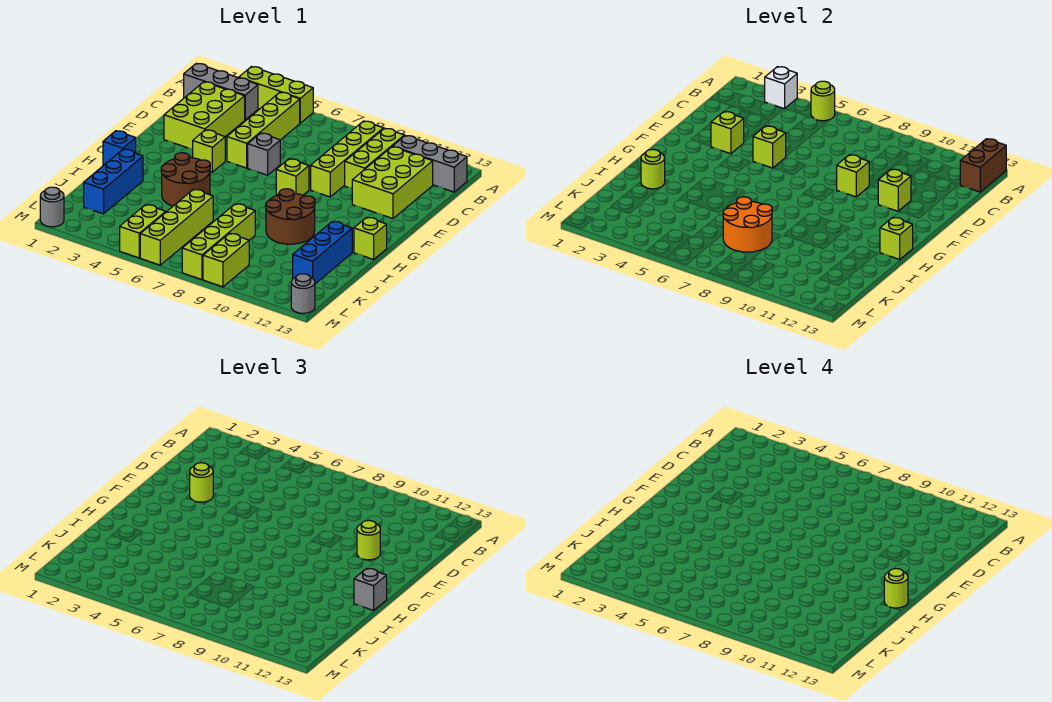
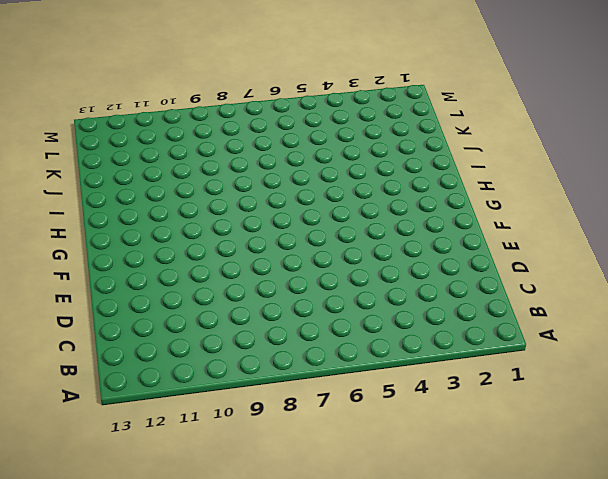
none -> lime 1x3 brick [239,67,313,123]
none -> grey 1x3 brick [184,63,258,120]
none -> lime 1x4 brick [227,92,300,168]
none -> lime 1x4 brick [311,121,383,197]

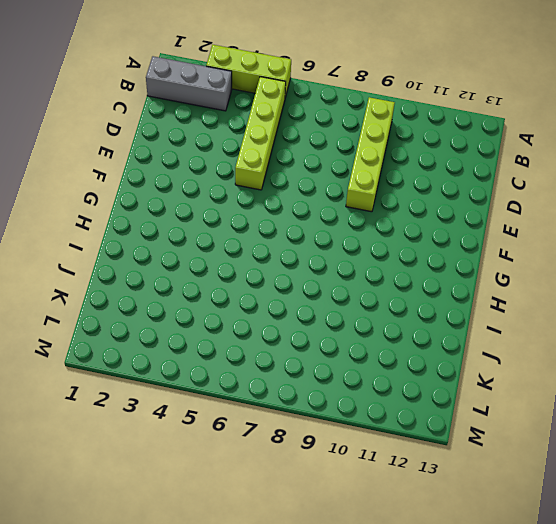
none -> lime 1x3 brick [345,128,404,188]
none -> grey 1x3 brick [393,136,467,192]
none -> lime 2x3 brick [164,82,245,149]
none -> lime 2x3 brick [352,147,433,219]

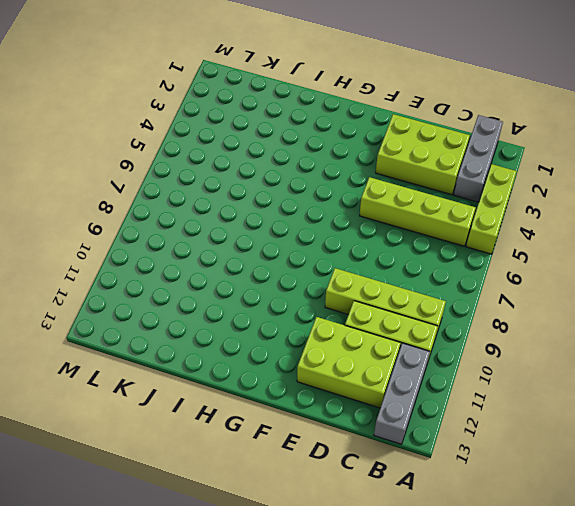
none -> grey 1x1 brick [248,133,280,175]
none -> lime 1x1 brick [193,130,225,172]
none -> lime 1x1 brick [276,159,309,195]
none -> blue 1x1 brick [103,131,136,166]

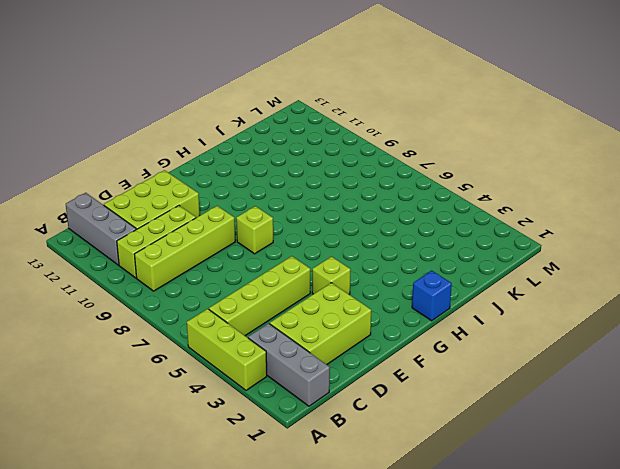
none -> grey 1x1 brick [248,133,280,175]
none -> brown 2x2 round brick [161,153,210,206]
none -> brown 2x2 round brick [266,189,315,244]
none -> lime 1x1 brick [354,217,387,259]

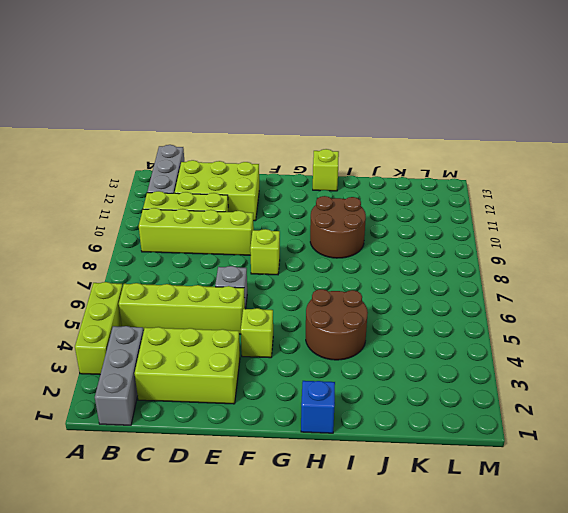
none -> blue 1x3 brick [84,149,143,214]
none -> blue 1x3 brick [293,221,352,284]
none -> lime 1x4 brick [140,189,213,265]
none -> lime 1x4 brick [182,204,255,280]

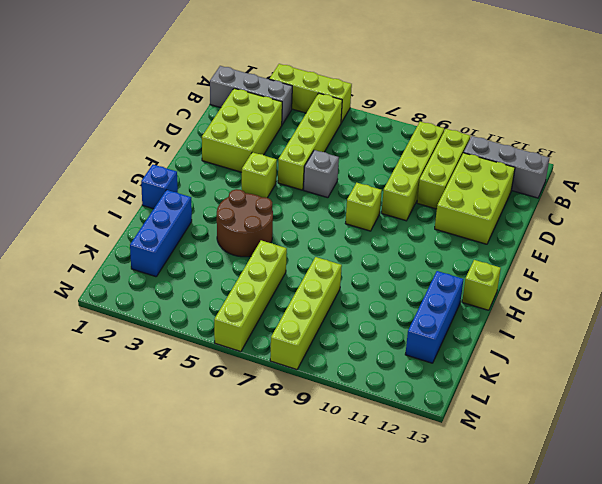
none -> brown 2x2 round brick [266,189,315,244]
none -> lime 1x2 brick [120,205,166,258]
none -> lime 1x2 brick [203,233,249,287]
none -> grey 1x1 round brick [40,187,64,227]

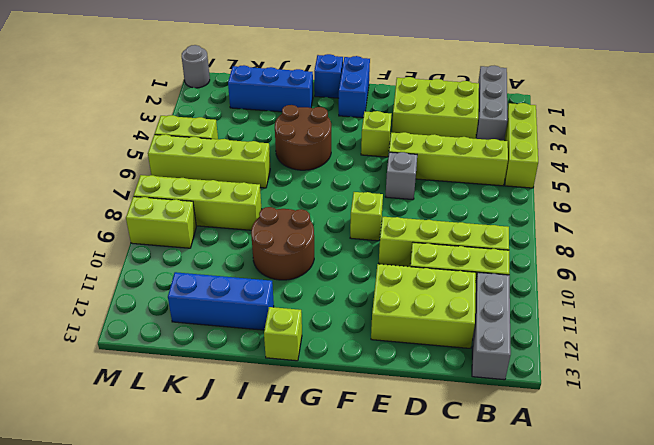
blue 1x2 brick [339,56,370,118] -> none
none -> grey 1x1 round brick [291,274,315,313]
none -> white 1x1 brick [765,67,797,109]
none -> lime 1x1 round brick [811,81,835,121]
none -> brown 1x2 brick [960,139,1006,192]

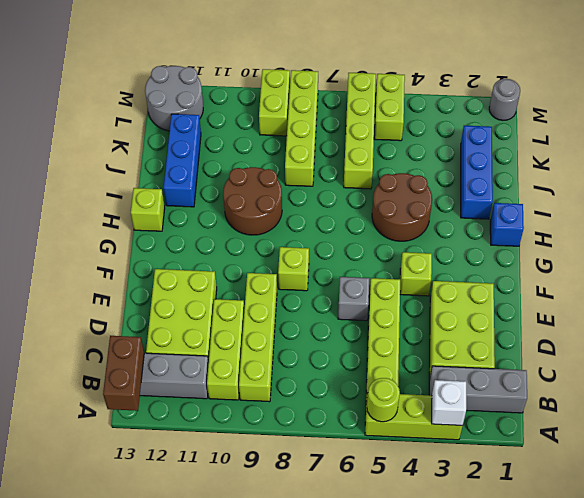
grey 2x2 round brick [145,66,203,131] -> grey 1x1 round brick [291,274,315,313]
none -> lime 1x1 brick [711,111,744,154]
none -> lime 1x1 brick [753,126,786,168]
none -> lime 1x1 brick [837,155,869,197]
none -> lime 1x1 brick [878,169,911,211]

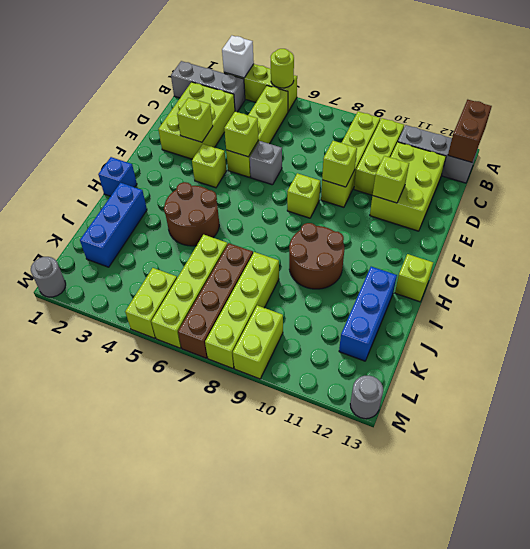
brown 1x4 brick [178,243,253,358] -> none
none -> lime 1x1 brick [880,217,913,259]
none -> lime 1x1 round brick [641,149,665,189]
none -> orange 2x2 round brick [723,197,772,252]
none -> lime 1x1 round brick [190,463,213,502]

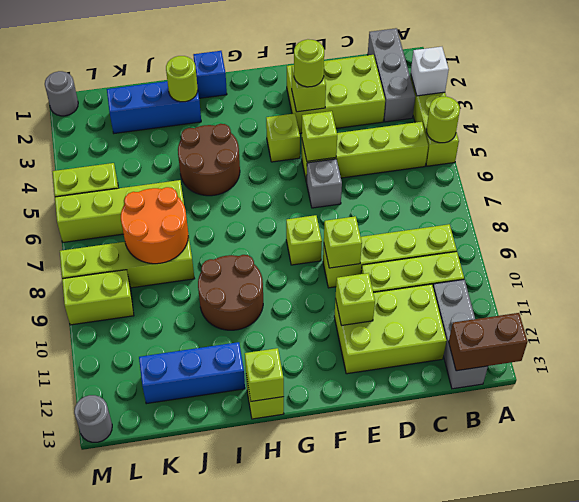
none -> lime 1x1 round brick [357,520,380,560]
none -> grey 1x1 brick [354,568,387,610]
none -> lime 1x1 round brick [884,569,908,608]

